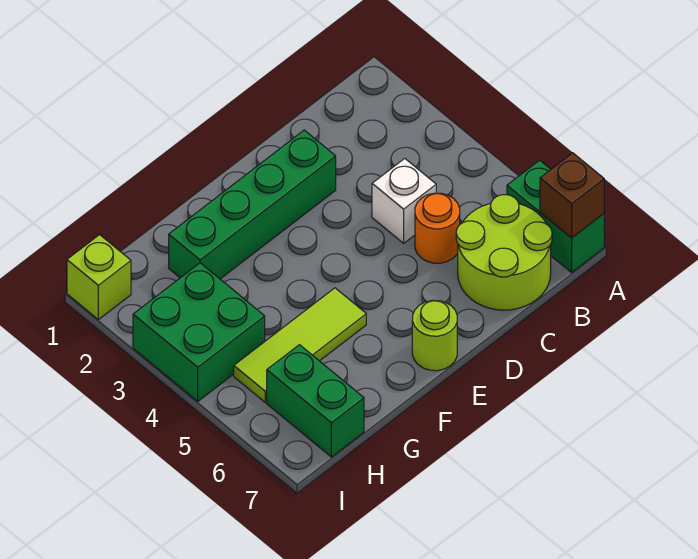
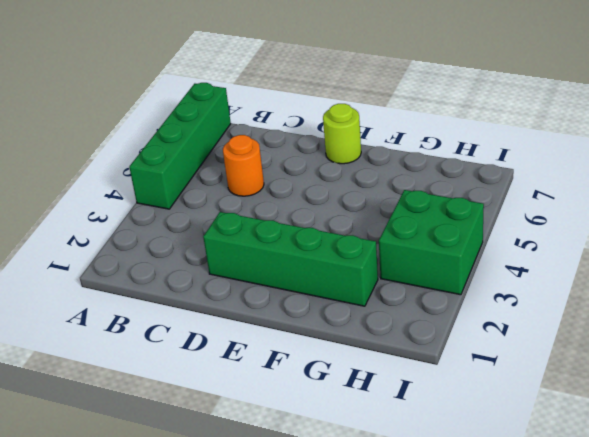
green 1x4 brick [129,83,231,209] -> green 1x2 brick [507,160,604,272]
none -> lime 2x2 round brick [456,195,552,310]
none -> white 1x1 brick [372,158,436,243]

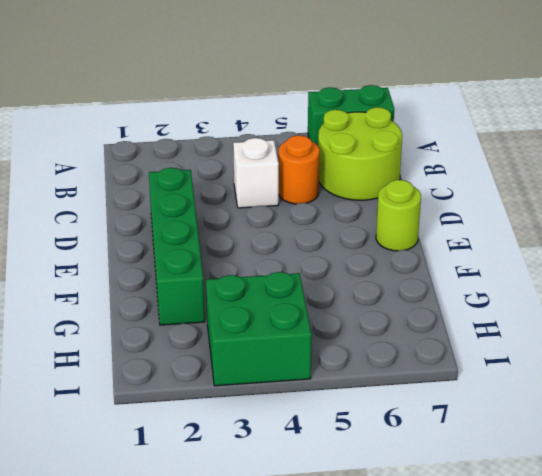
none -> lime 1x3 tile [234,288,366,402]
none -> green 1x2 brick [267,345,364,457]

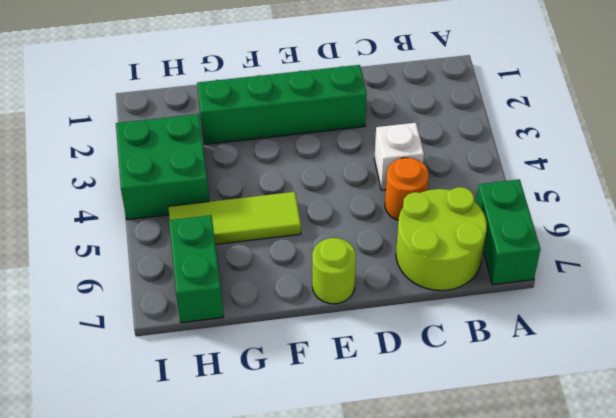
none -> lime 1x1 brick [67,235,131,320]
none -> brown 1x1 brick [540,153,604,238]

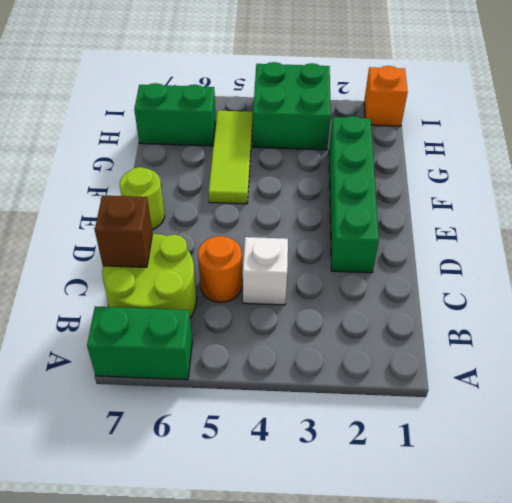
brown 1x1 brick [95,195,152,267] -> brown 1x1 brick moved to [540,153,604,238]
orange 1x1 brick [364,66,408,126] -> lime 1x1 brick [67,235,131,320]

